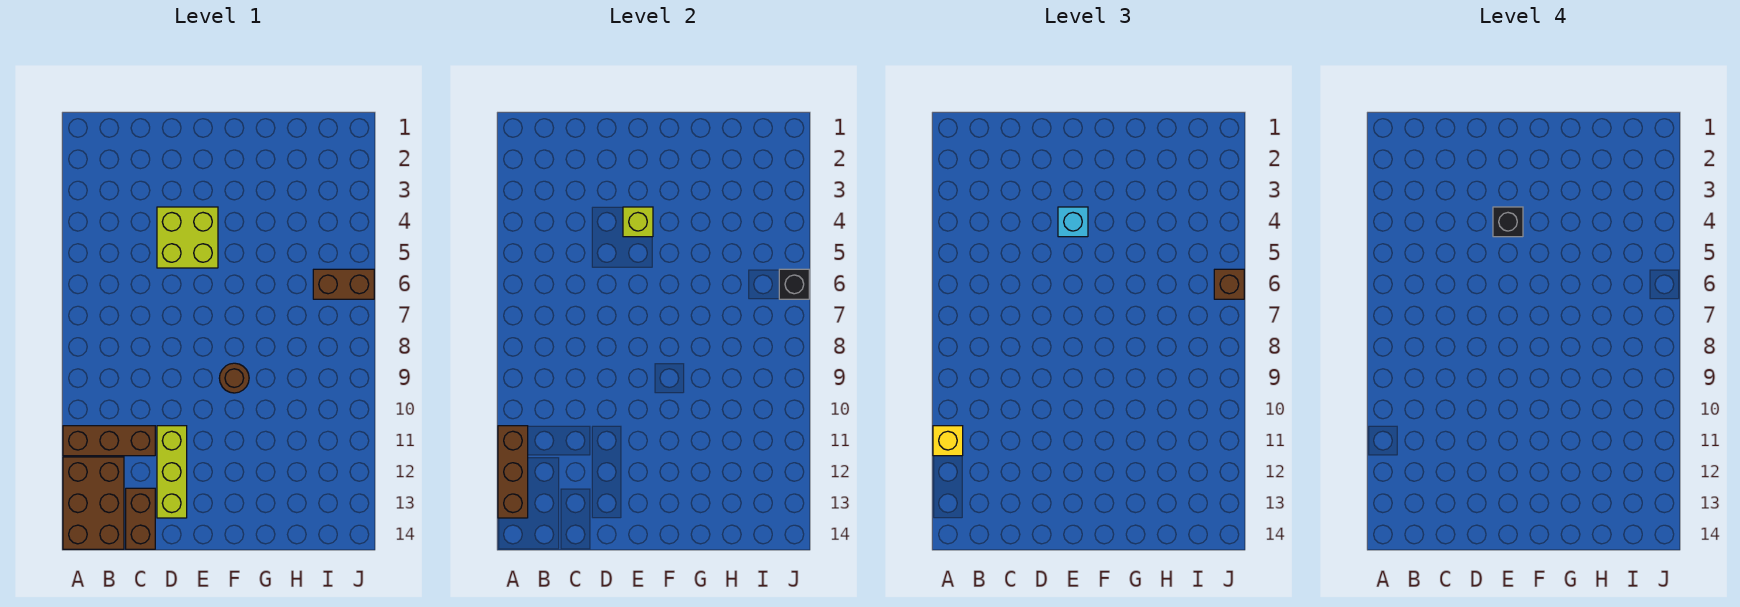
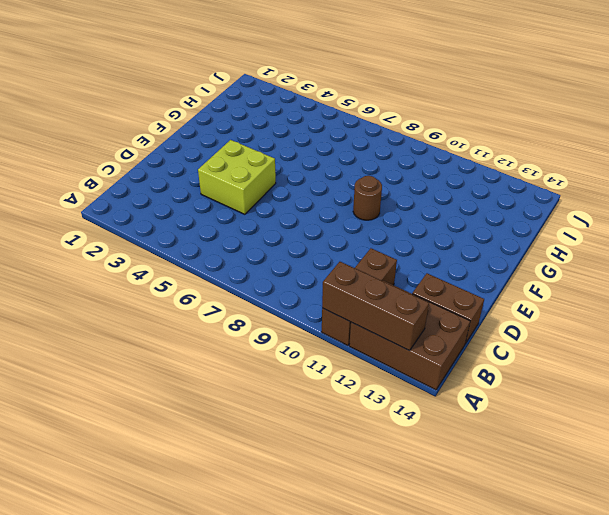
none -> lime 1x3 brick [157,426,187,518]
none -> brown 1x2 brick [313,269,374,299]
none -> lime 1x1 brick [623,207,653,237]

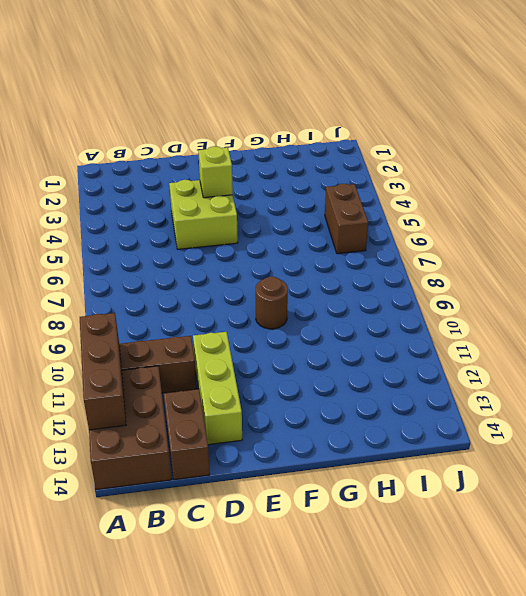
brown 1x2 brick [325,184,368,254] -> brown 1x2 brick turned to [313,269,374,299]
none -> black 1x1 brick [779,269,809,299]
none -> yellow 1x1 brick [933,426,963,456]
none -> cyan 1x1 brick [1058,207,1088,237]

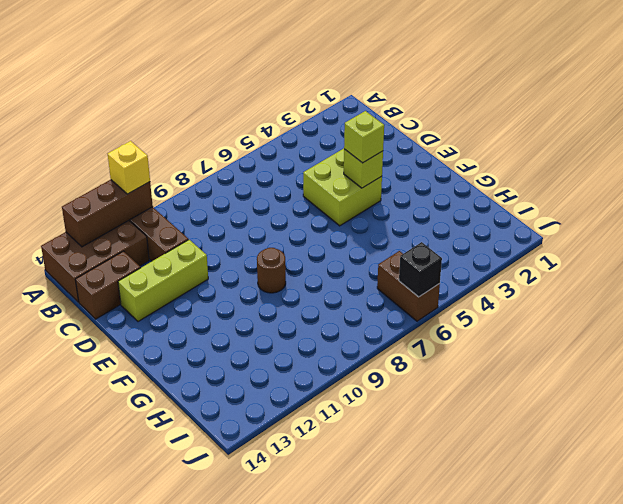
lime 1x1 brick [344,111,384,163] -> cyan 1x1 brick [1058,207,1088,237]
none -> brown 1x1 brick [1214,269,1244,299]
none -> black 1x1 brick [1493,207,1523,237]

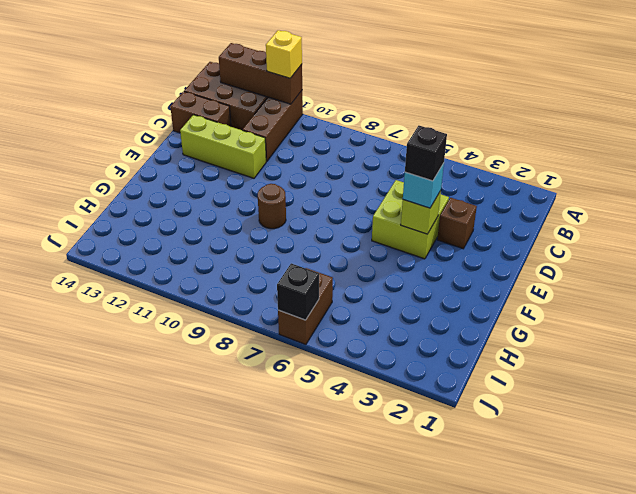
brown 1x1 brick [437,198,477,249] -> brown 1x1 brick moved to [1214,269,1244,299]

